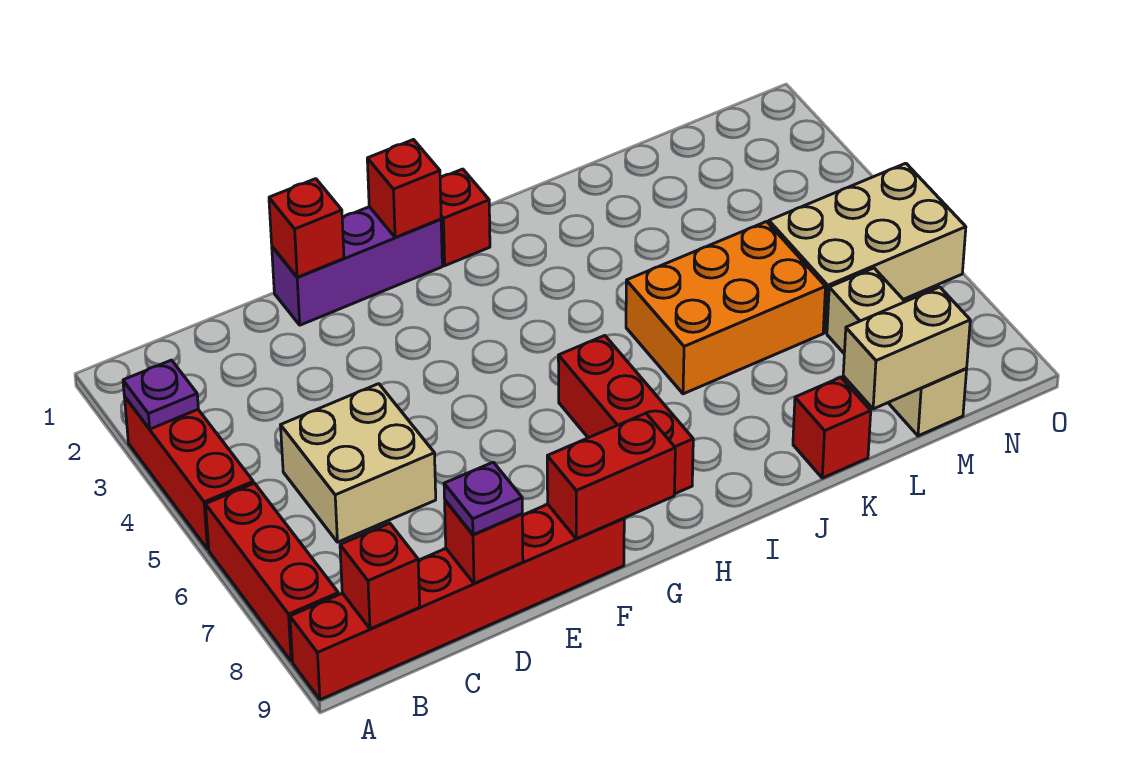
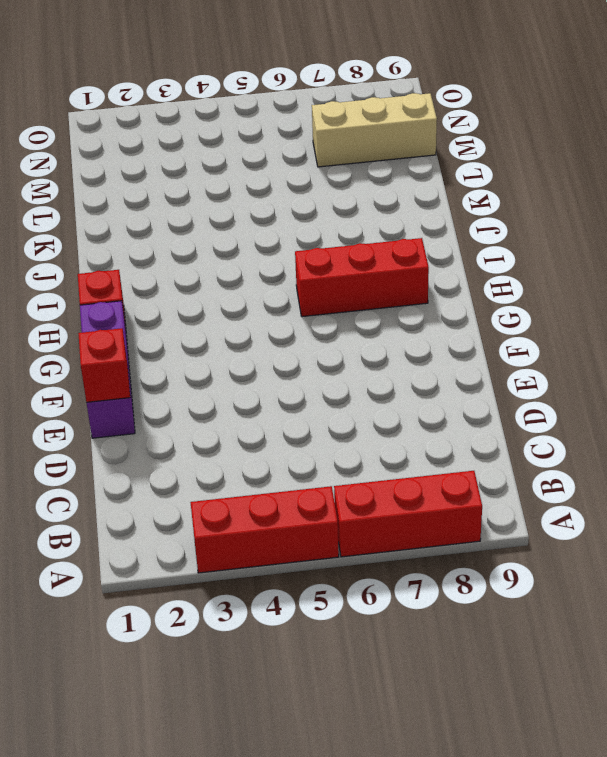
none -> red 1x6 brick [290,504,624,700]
none -> tan 2x2 brick [281,384,436,542]
none -> orange 2x3 brick [626,222,825,394]

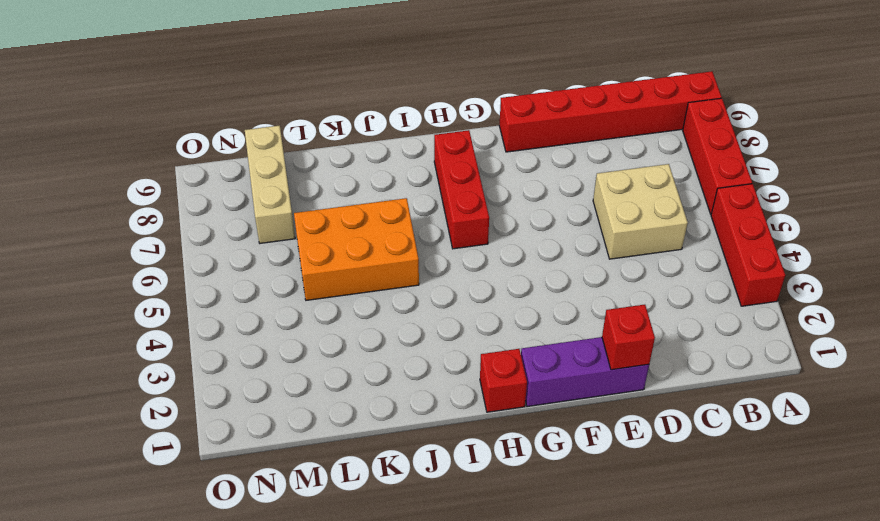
none -> red 1x1 brick [793,377,871,478]
none -> tan 2x3 brick [769,163,966,333]
none -> purple 1x1 plate [123,360,198,429]

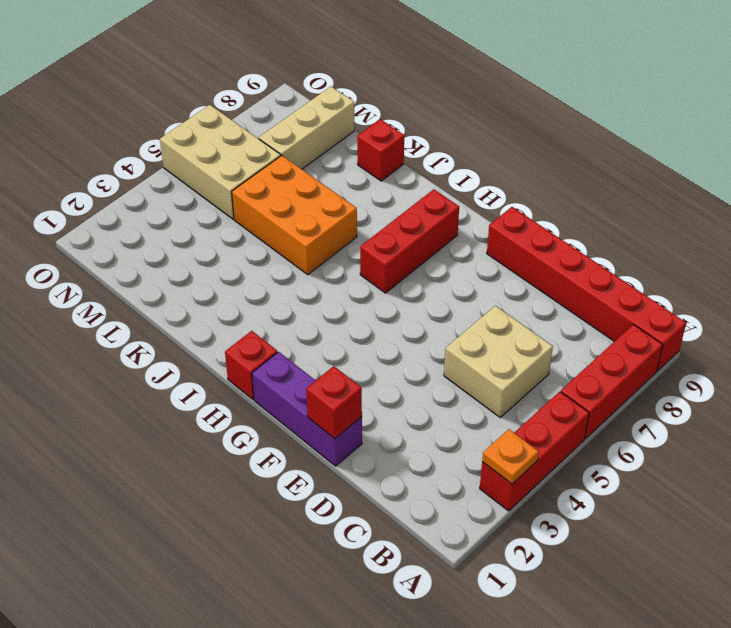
orange 1x1 plate [482,429,539,484] -> purple 1x1 plate [123,360,198,429]
none -> red 1x1 brick [340,523,420,629]
none -> red 1x1 brick [445,500,523,583]
none -> red 1x2 brick [547,413,675,539]

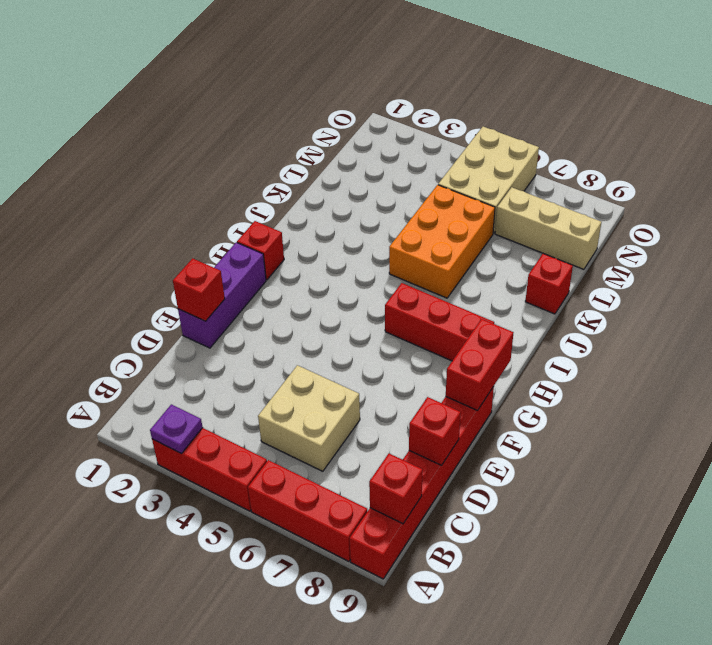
none -> red 1x1 brick [367,140,441,237]
none -> tan 1x2 brick [843,287,970,409]
none -> purple 1x1 plate [444,462,522,535]

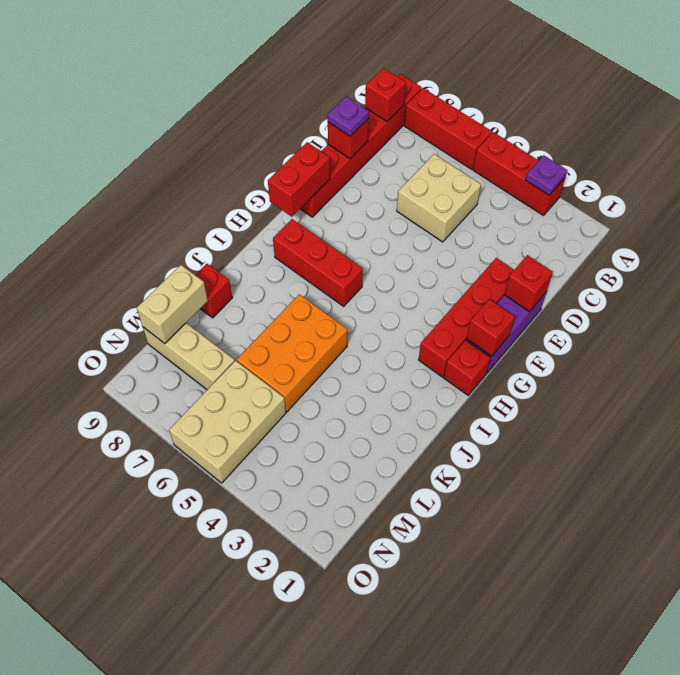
red 1x4 brick [419,258,514,377] -> none

